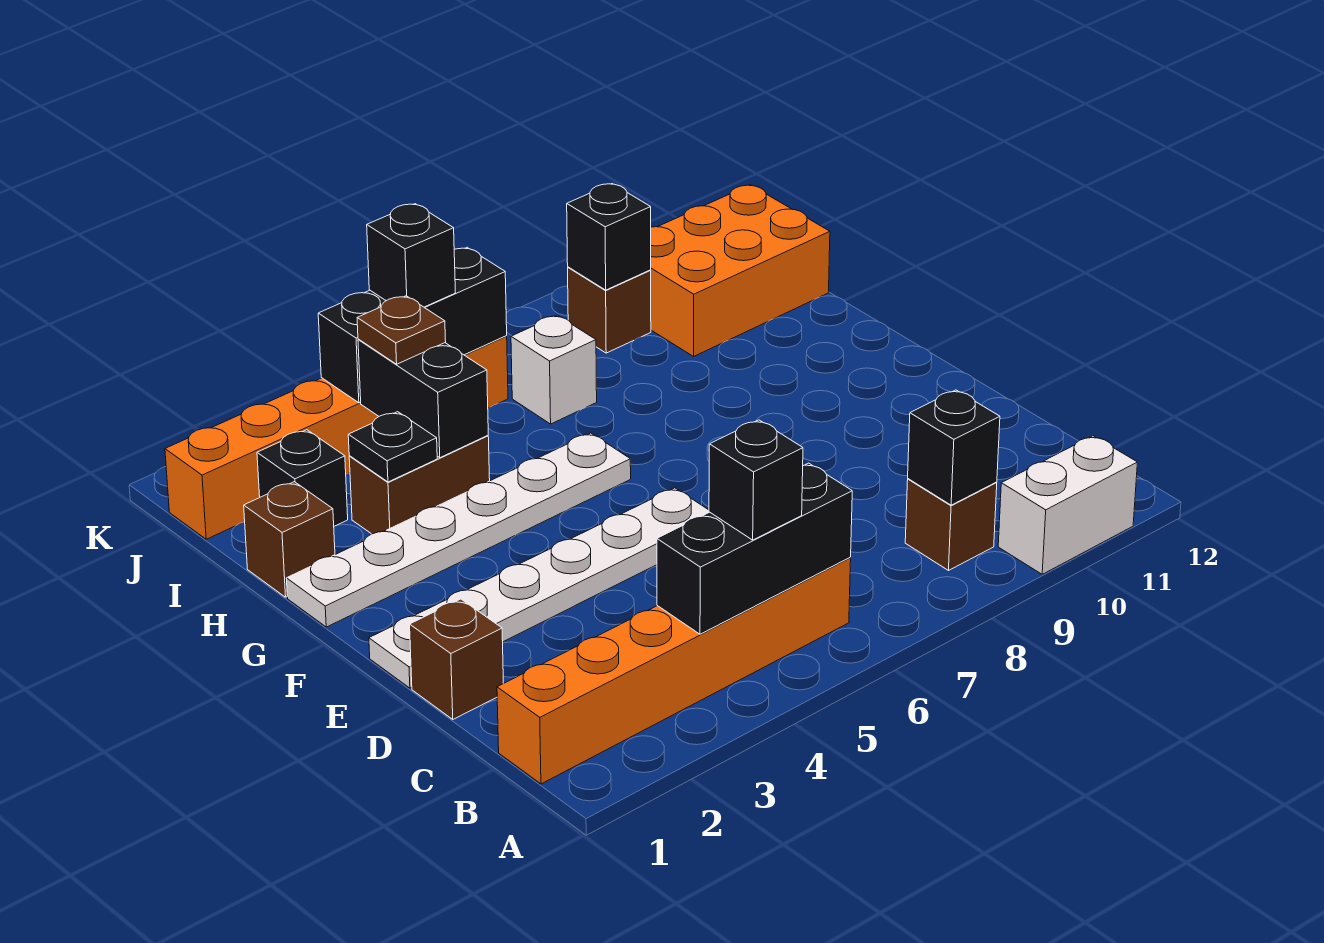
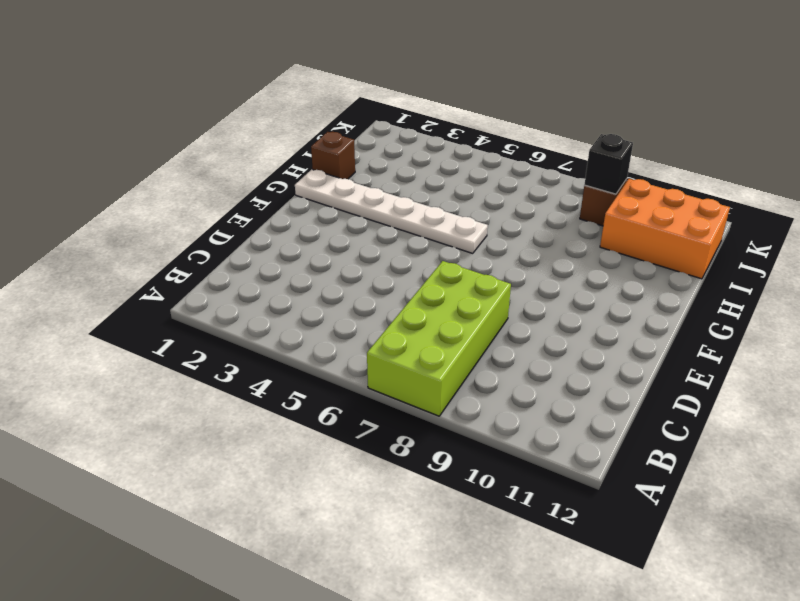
lime 2x4 brick [367,261,511,416] -> none
none -> white 1x2 brick [998,436,1137,574]
none -> orange 1x6 brick [497,558,851,784]
none -> brown 1x1 brick [905,479,997,570]

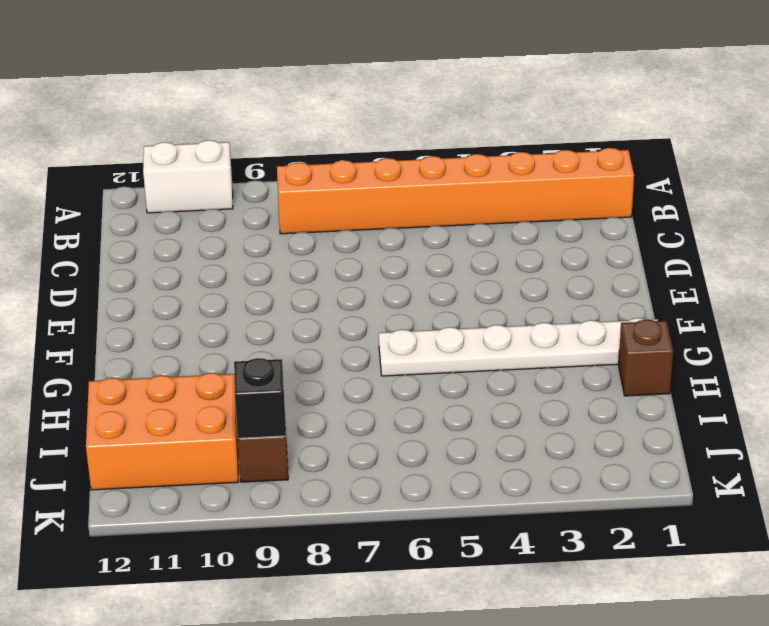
orange 1x8 brick [277,148,634,234] -> orange 1x6 brick [497,558,851,784]
none -> brown 1x1 brick [905,479,997,570]
none -> brown 1x1 brick [410,599,503,719]
none -> white 1x6 plate [369,488,709,688]

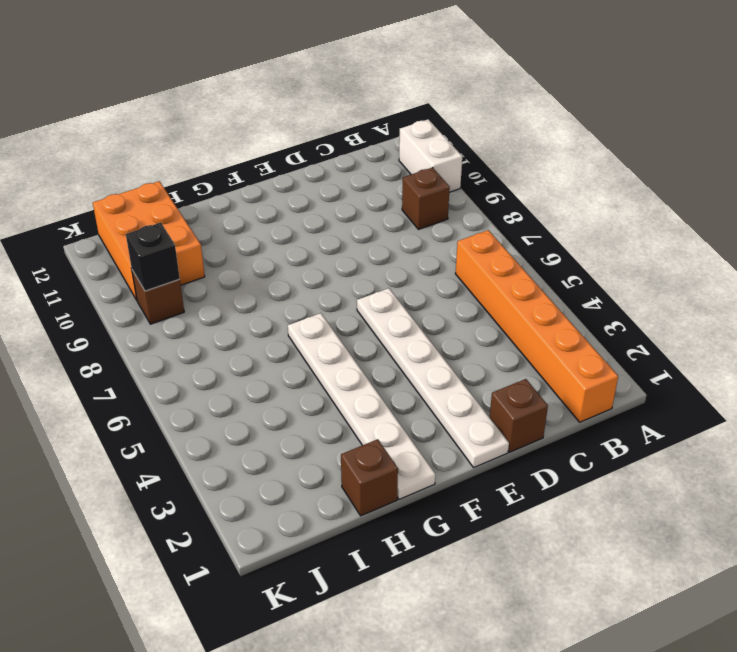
none -> brown 1x2 brick [349,436,490,534]
none -> black 1x1 brick [257,430,348,526]
none -> white 1x1 brick [511,315,597,424]

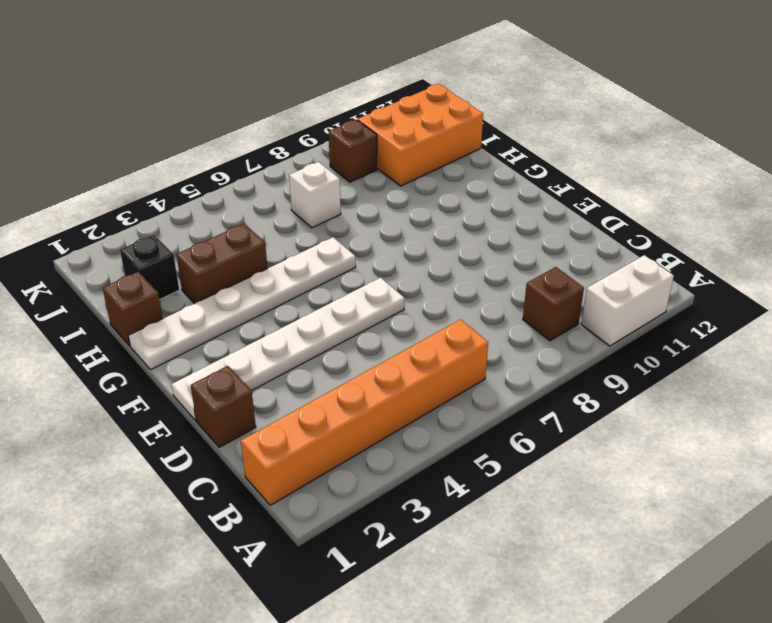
none -> orange 1x6 brick [165,336,508,539]
none -> black 1x3 brick [657,463,852,634]
none -> black 1x1 brick [908,390,1000,505]

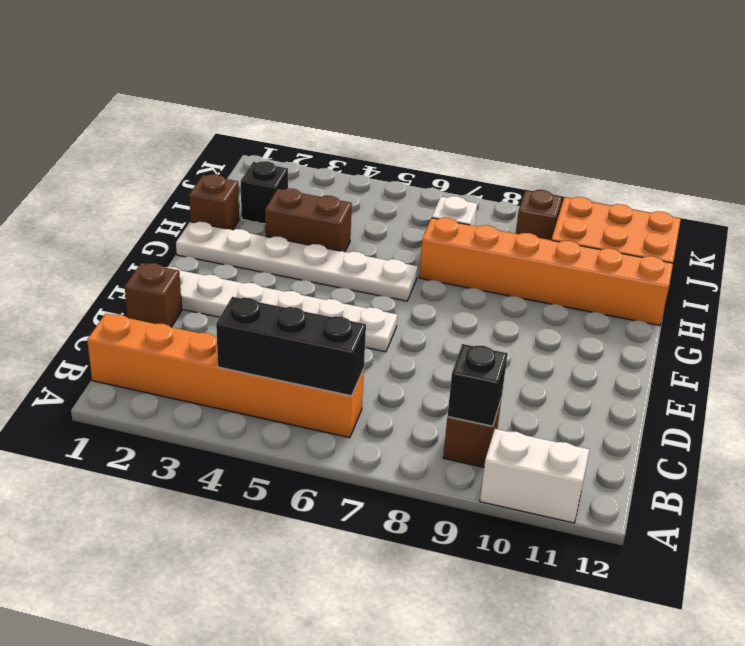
orange 1x6 brick [419,218,673,325] -> orange 1x6 brick moved to [165,336,508,539]
none -> black 1x1 plate [348,412,437,482]
none -> black 1x2 brick [358,339,488,458]
none -> black 1x3 brick [318,248,507,403]

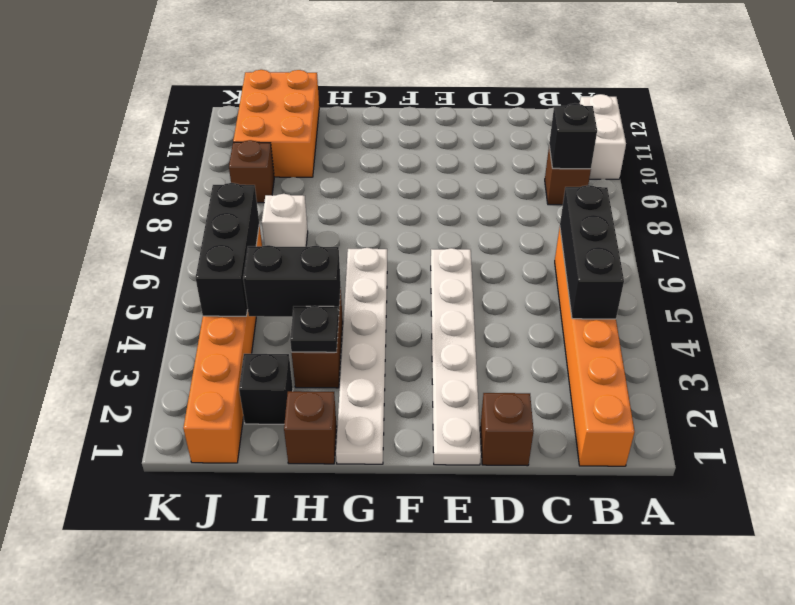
none -> black 1x1 brick [567,184,651,290]
none -> black 1x1 brick [709,420,803,540]
none -> brown 1x1 plate [357,296,446,364]

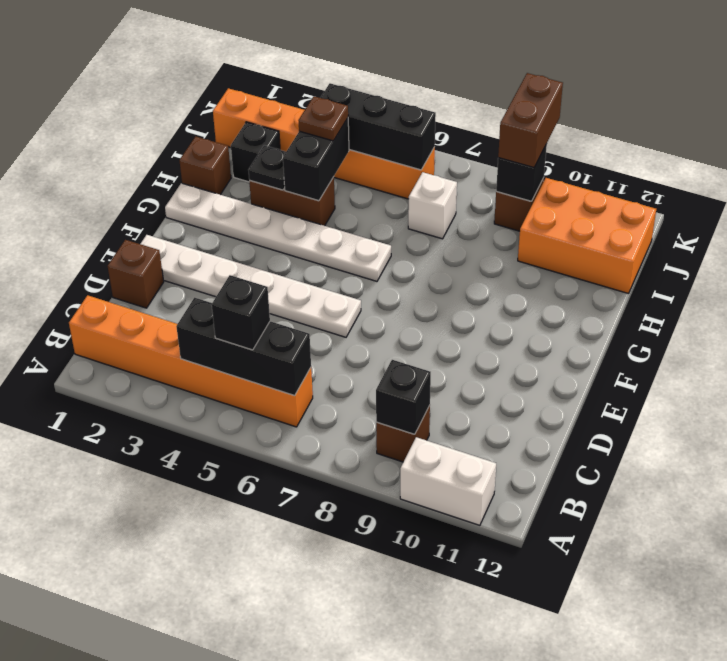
brown 1x2 brick [498,73,563,168] -> none
none -> black 1x1 brick [367,204,455,307]

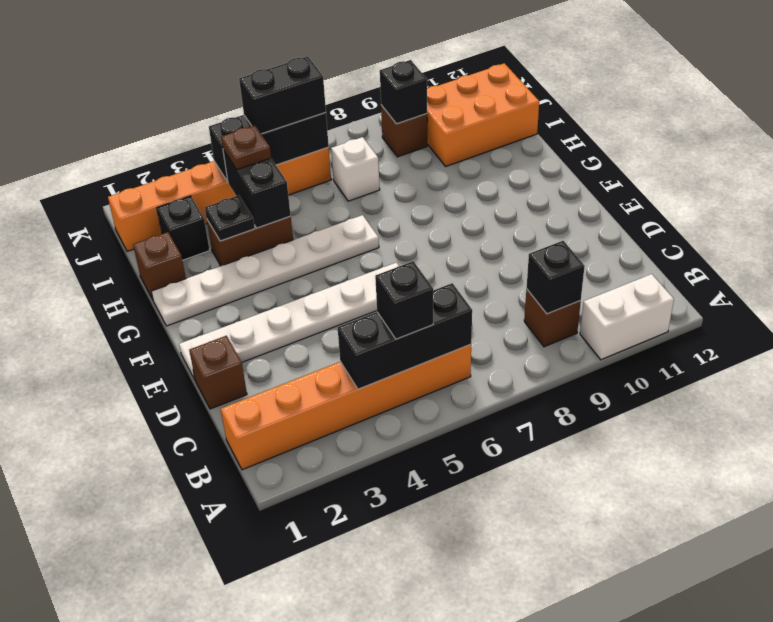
black 1x2 brick [239,56,326,134] -> black 1x1 brick [367,204,455,307]

